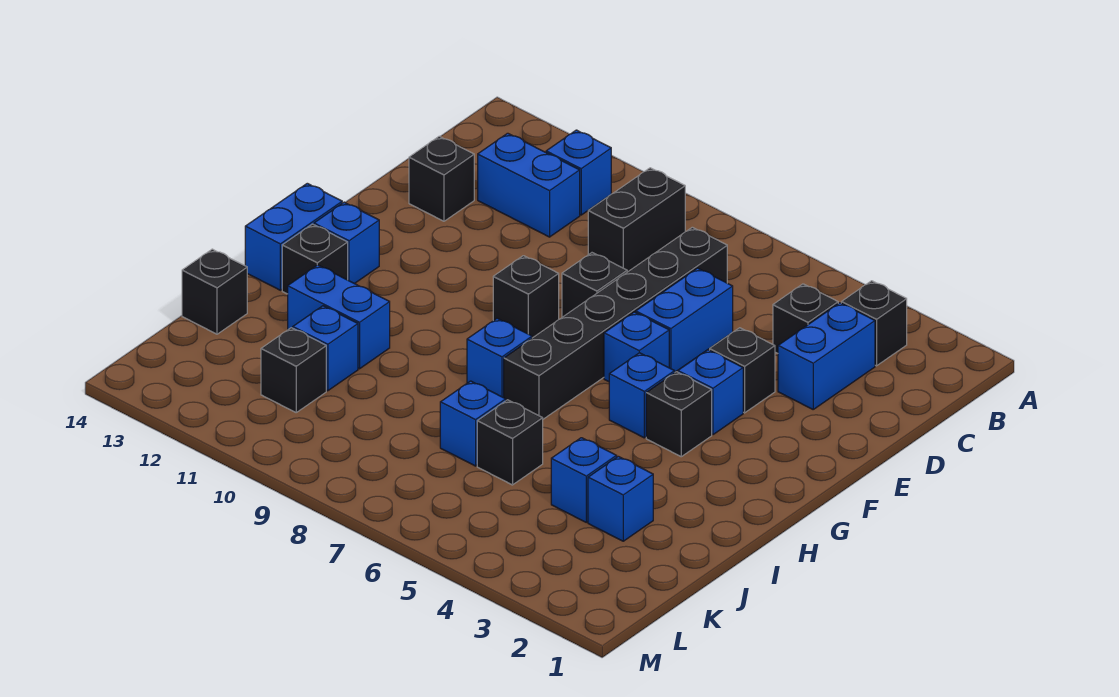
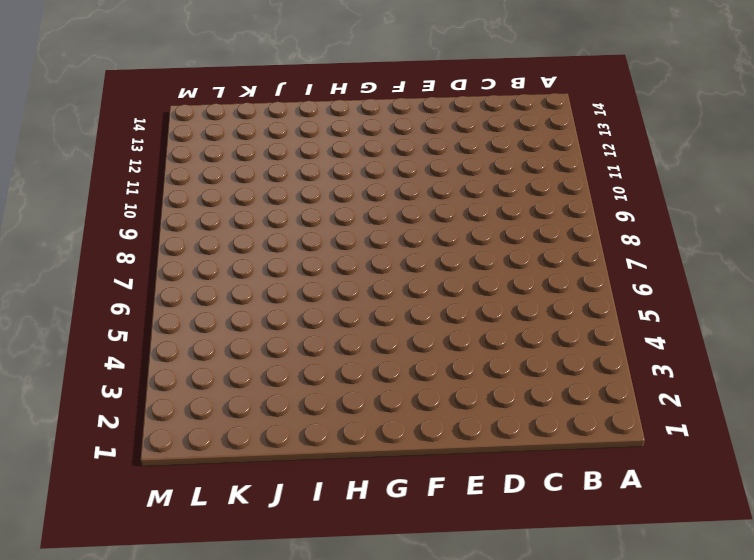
none -> black 1x1 brick [841,281,907,366]
none -> black 1x2 brick [588,168,685,272]
none -> blue 1x1 brick [546,130,611,215]

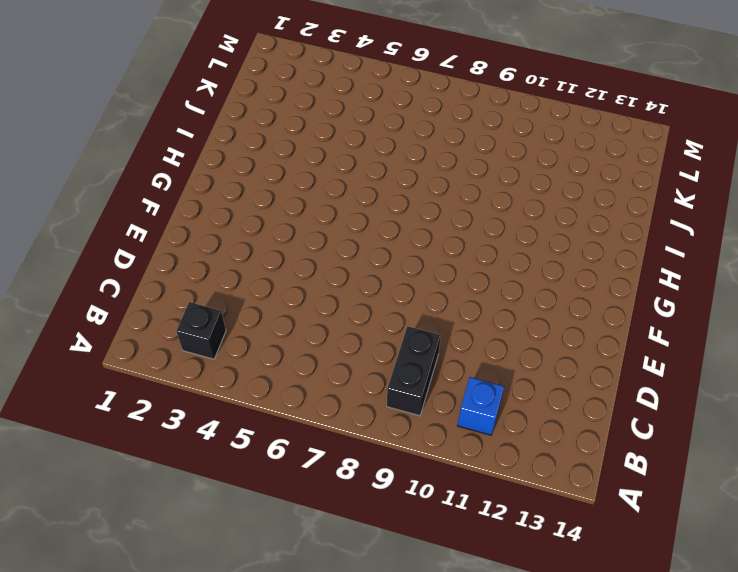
none -> blue 1x2 brick [778,303,875,409]
none -> black 1x1 brick [773,284,838,353]
none -> black 1x6 brick [504,227,727,419]

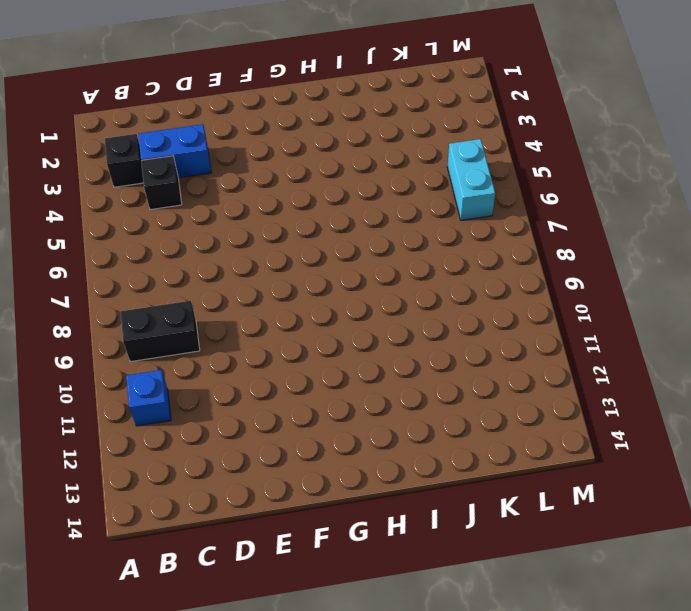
cyan 1x2 brick [447,139,495,220] -> none
none -> black 1x6 brick [504,227,727,419]
none -> blue 1x2 brick [478,133,580,237]
none -> blue 1x2 brick [636,268,733,372]

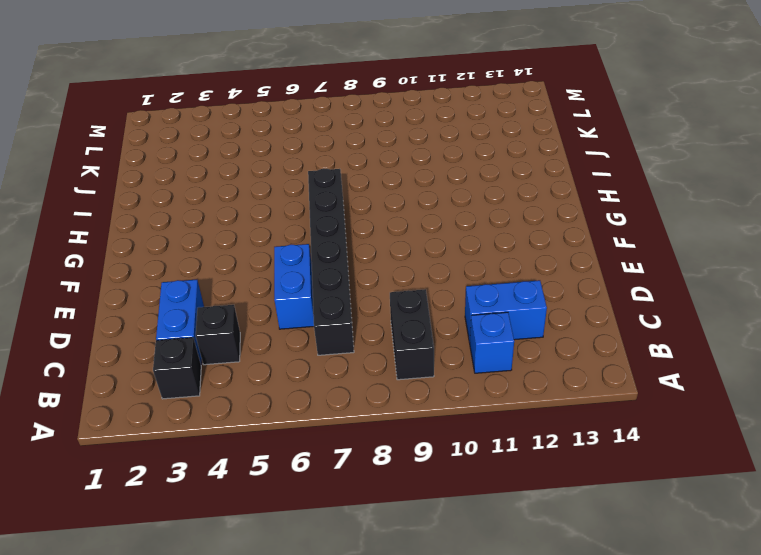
none -> black 1x1 brick [409,136,474,221]
none -> black 1x1 brick [710,328,775,413]
none -> black 1x1 brick [562,253,627,317]

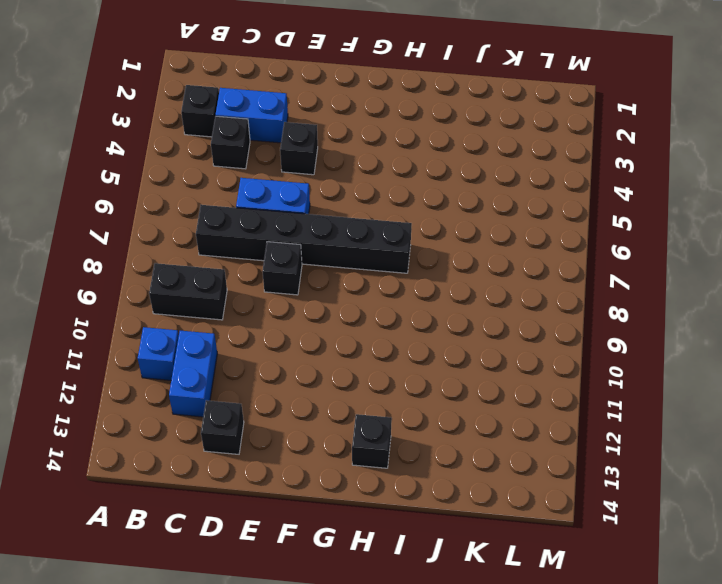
none -> blue 1x1 brick [678,350,743,435]
none -> blue 1x1 brick [604,312,669,382]
none -> black 1x1 brick [493,256,559,338]

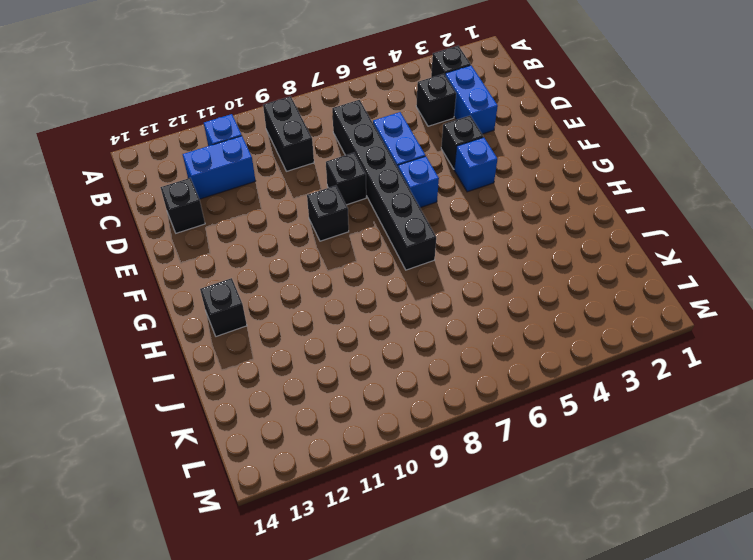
none -> black 1x1 brick [646,372,712,457]
none -> blue 1x1 brick [609,353,675,438]
none -> blue 1x1 brick [314,202,379,284]

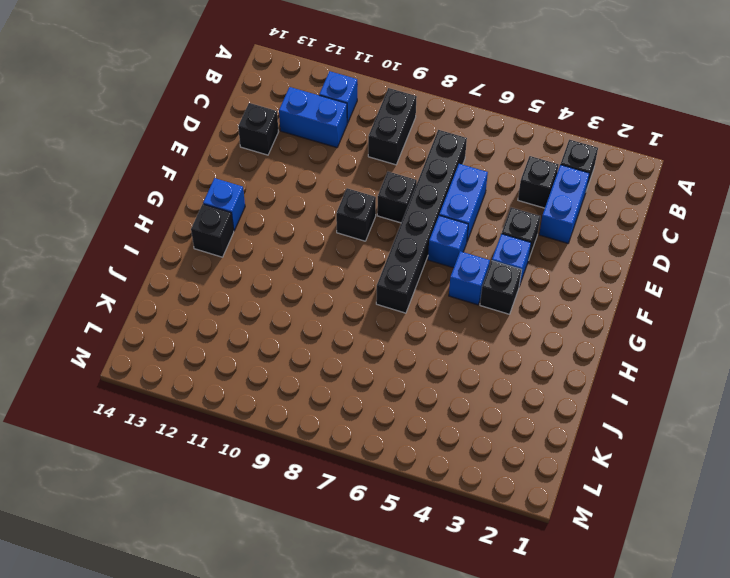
none -> blue 1x2 brick [245,183,342,290]
none -> blue 1x1 brick [467,318,532,398]
none -> blue 1x2 brick [288,265,390,369]

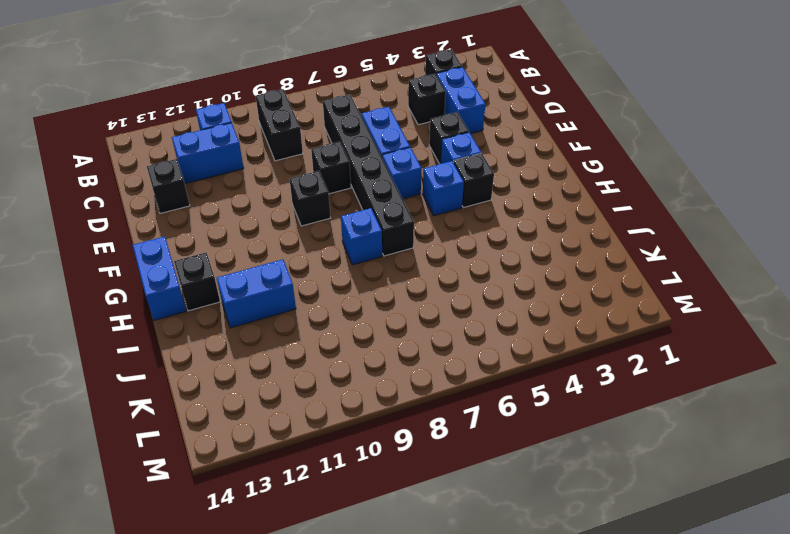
none -> blue 1x1 brick [314,202,379,284]
none -> blue 1x1 brick [588,456,653,541]
none -> blue 1x1 brick [551,438,617,522]

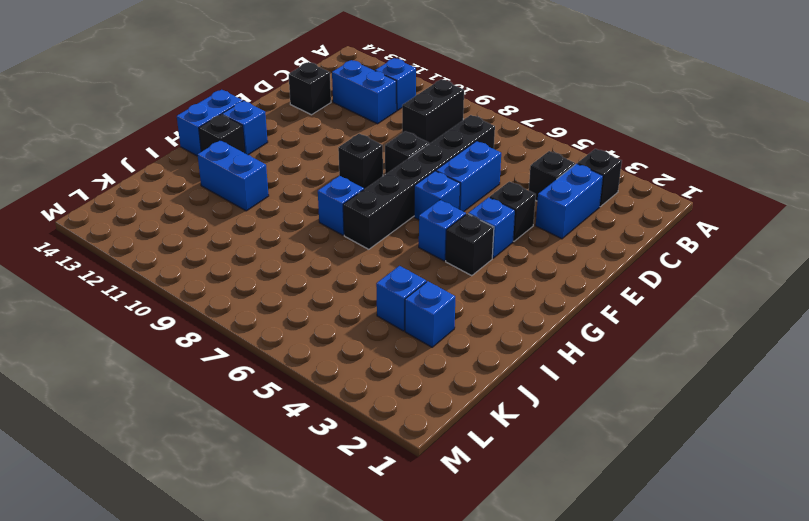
none -> black 1x1 brick [477,400,543,485]
none -> blue 1x1 brick [440,381,506,466]
none -> blue 1x1 brick [293,306,358,391]

